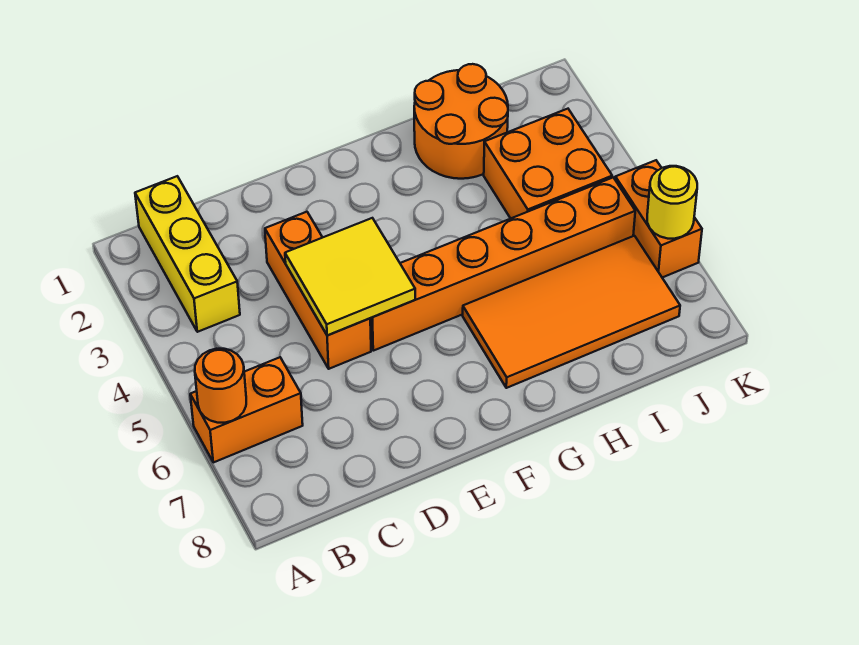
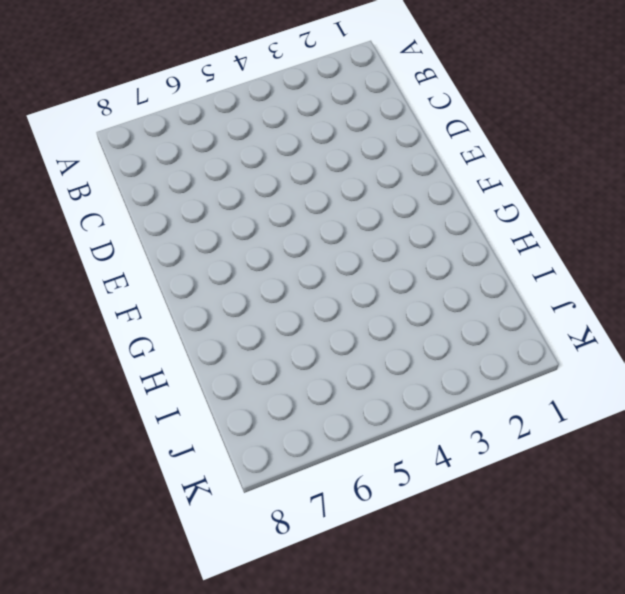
none -> orange 1x2 brick [190,357,303,462]
none -> yellow 1x3 brick [135,176,240,332]

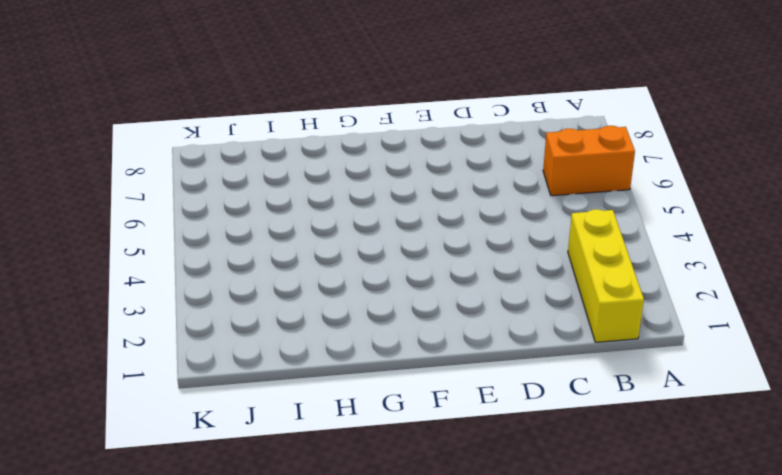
none -> orange 1x3 brick [265,212,371,369]
none -> orange 1x6 brick [370,178,635,351]

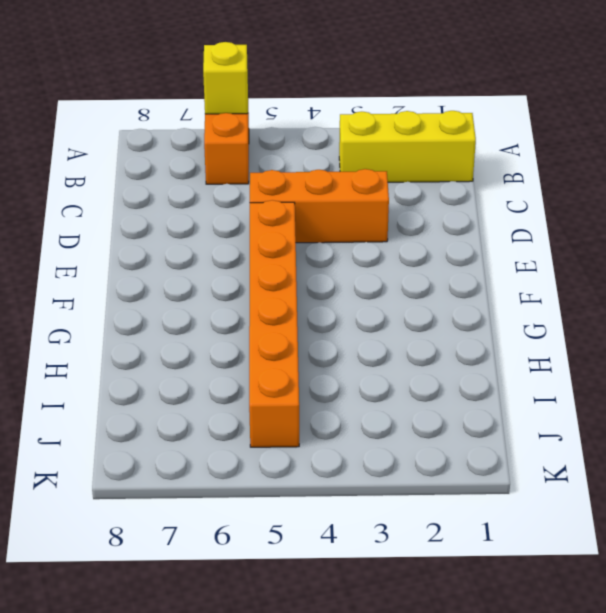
yellow 1x1 brick [203,42,248,114] -> orange 1x1 round brick [195,349,246,423]
none -> orange 2x4 tile [463,236,680,388]
none -> orange 2x2 round brick [414,64,508,179]

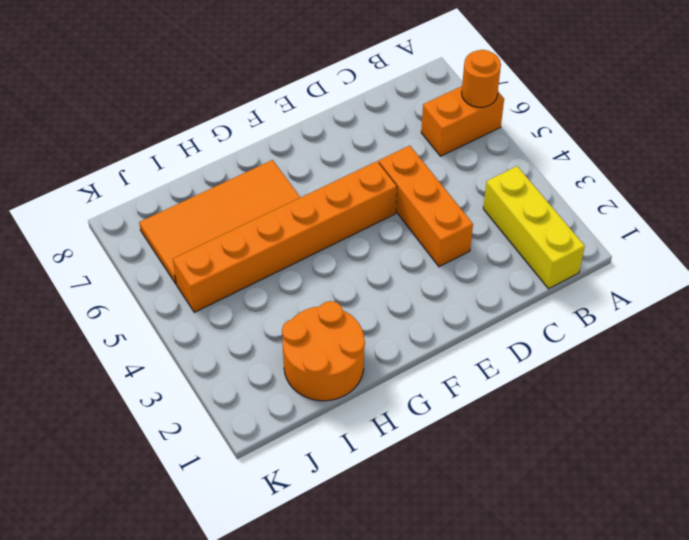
none -> orange 2x2 brick [484,109,612,218]
none -> orange 1x2 brick [615,160,702,278]

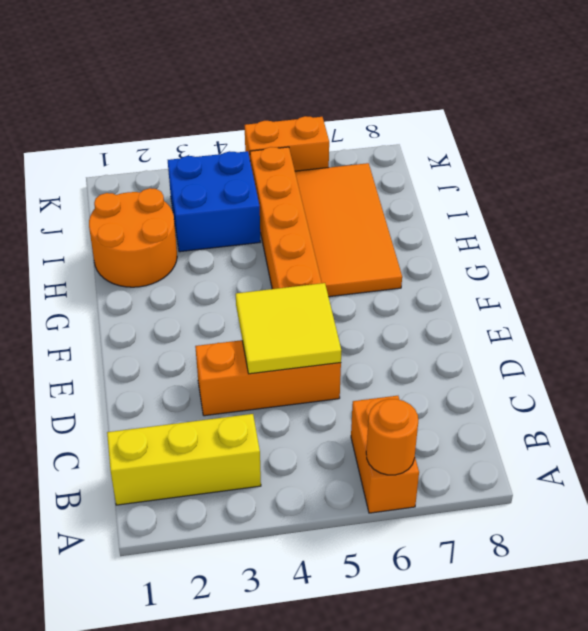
blue 2x2 brick [168,151,260,252] -> orange 2x2 brick [484,109,612,218]
none -> yellow 1x1 round brick [647,166,697,239]

